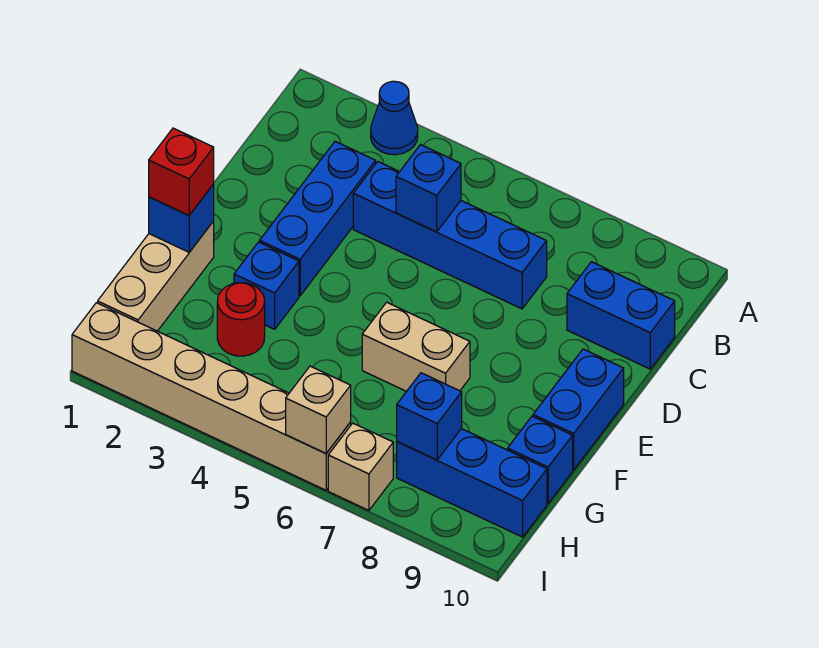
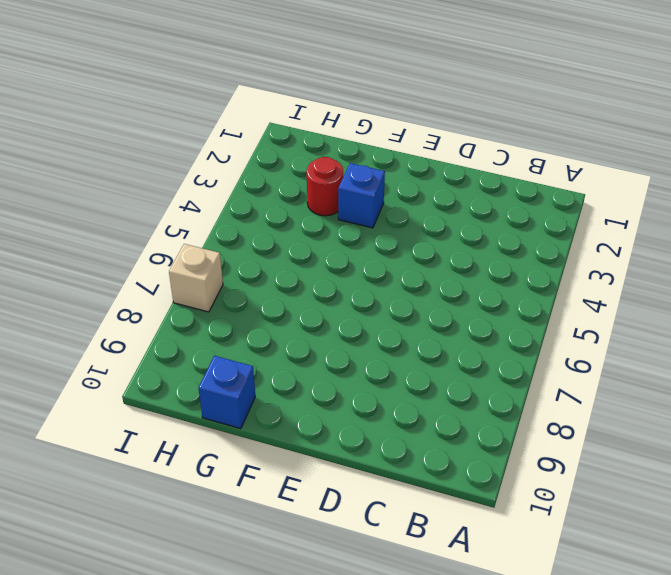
none -> blue 1x1 cone [371,81,418,155]
none -> blue 1x3 brick [260,141,376,296]
none -> blue 1x4 brick [353,162,547,309]

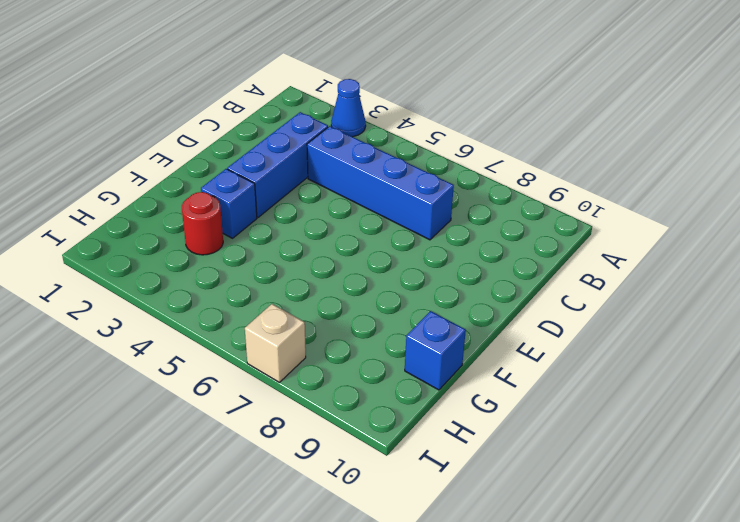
none -> blue 1x2 brick [567,262,675,369]
none -> blue 1x2 brick [533,349,624,470]
none -> tan 1x3 brick [98,221,214,331]

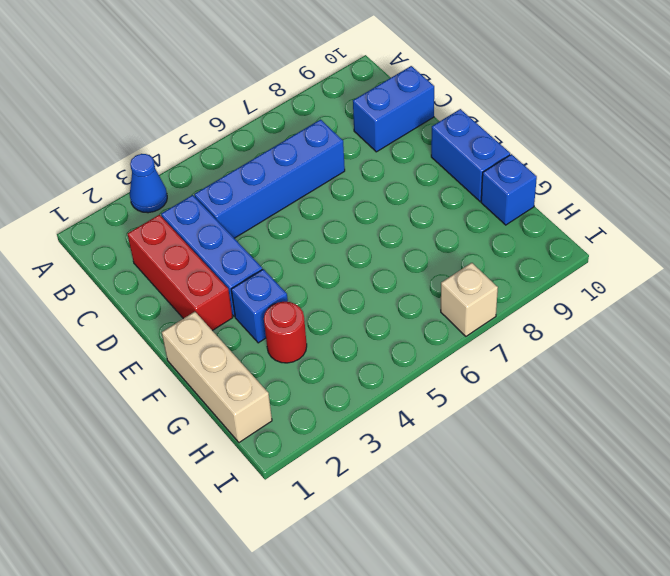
red 1x3 brick [128,215,233,331] -> none
none -> tan 1x2 brick [362,302,470,391]
none -> blue 1x3 brick [397,429,547,537]
none -> tan 1x6 brick [72,303,351,490]

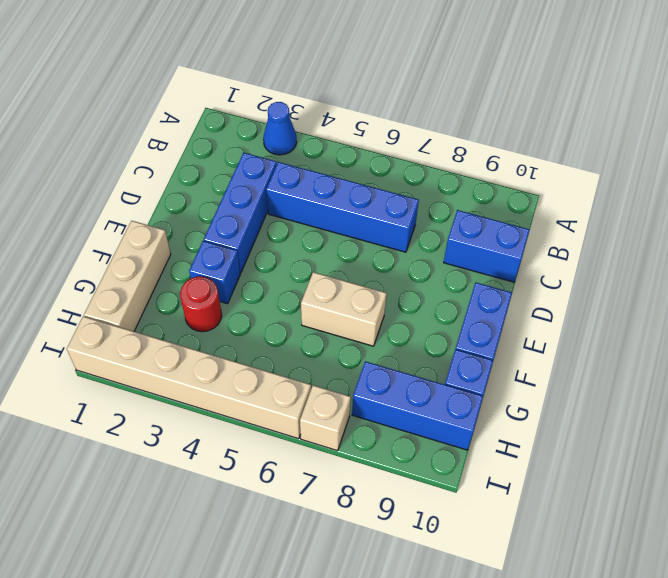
none -> blue 1x1 brick [396,145,461,232]
none -> blue 1x1 brick [149,184,214,252]
none -> blue 1x1 brick [397,373,462,460]

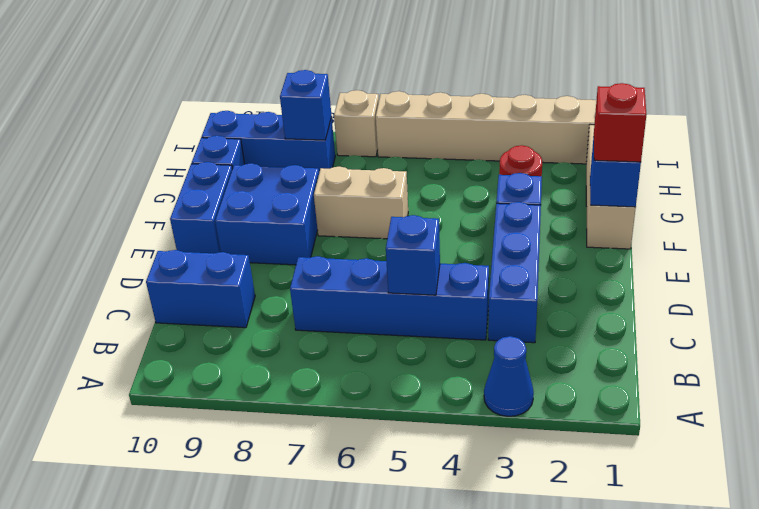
blue 2x2 brick [215,163,319,265] -> none
none -> tan 1x1 brick [286,366,351,453]

